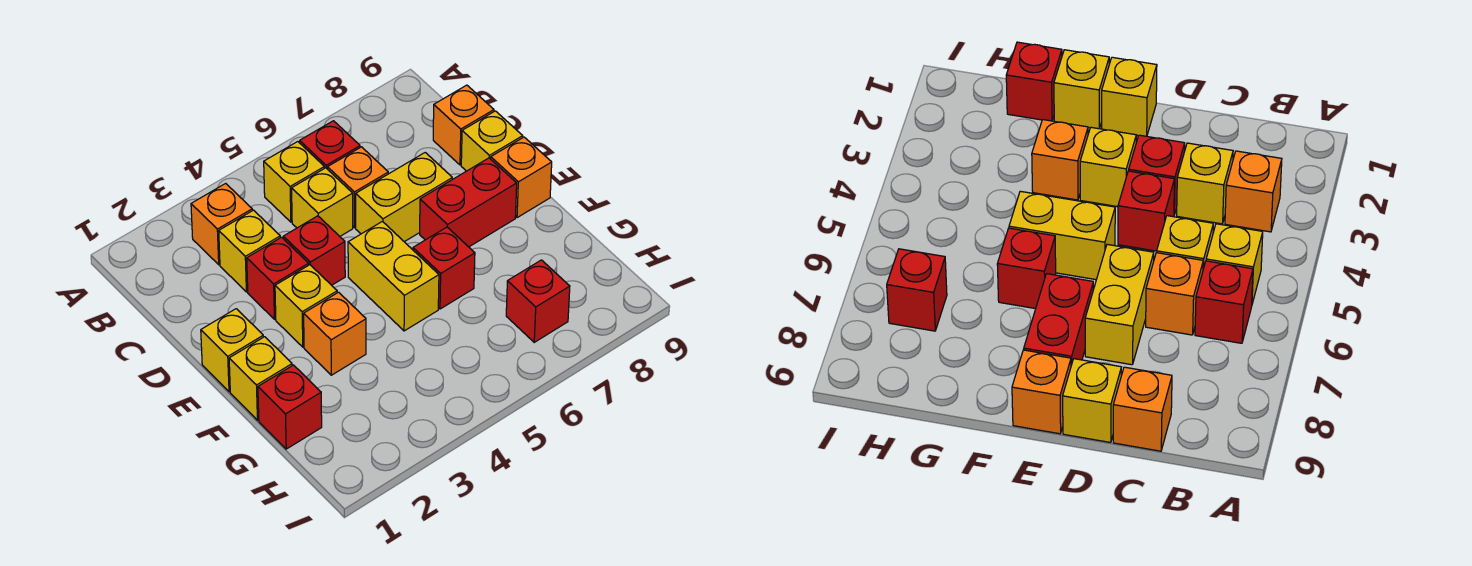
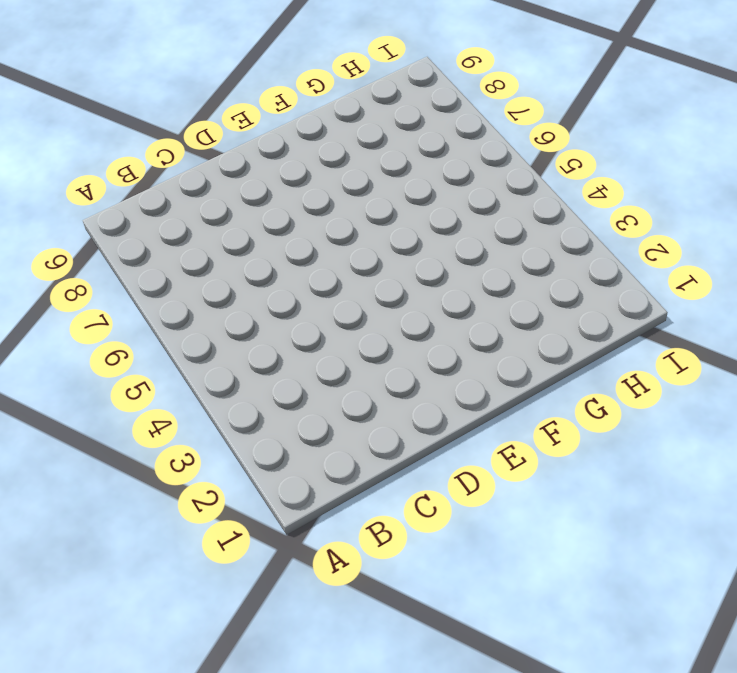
none -> orange 1x1 brick [191,183,252,265]
none -> yellow 1x1 brick [264,142,324,222]
none -> red 1x1 brick [300,121,360,169]

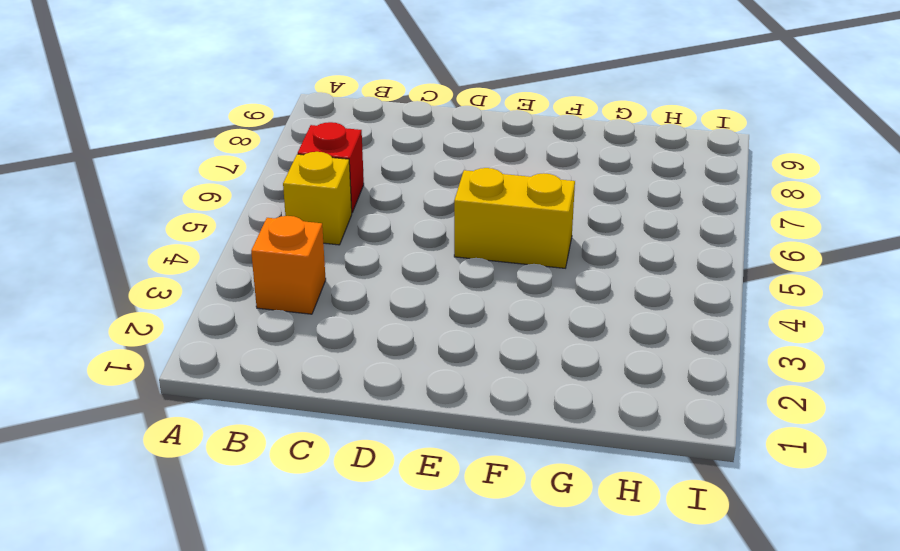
none -> yellow 1x1 brick [219,210,280,292]
none -> yellow 1x1 brick [292,168,353,236]
none -> orange 1x1 brick [328,147,388,228]

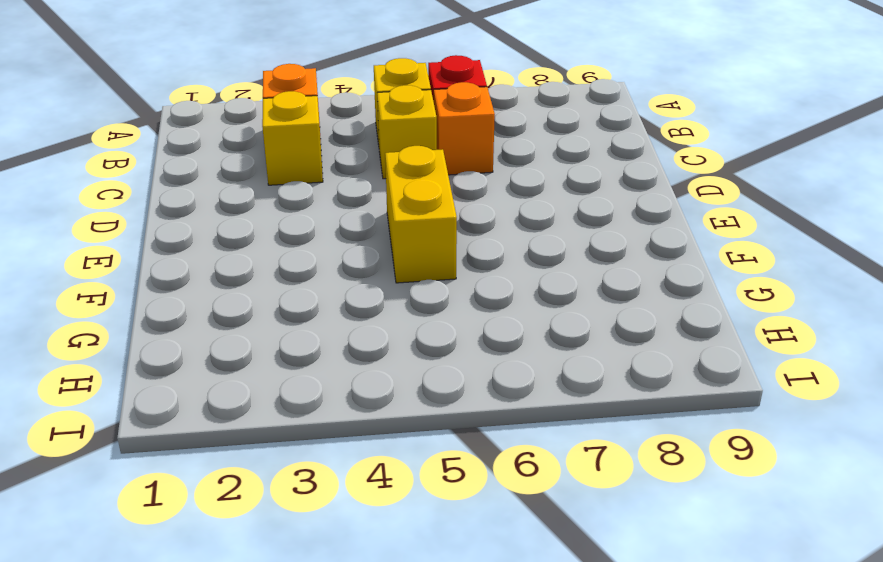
none -> orange 1x1 brick [433,85,494,165]
none -> red 1x1 brick [247,237,309,319]
none -> red 1x1 brick [283,216,345,285]

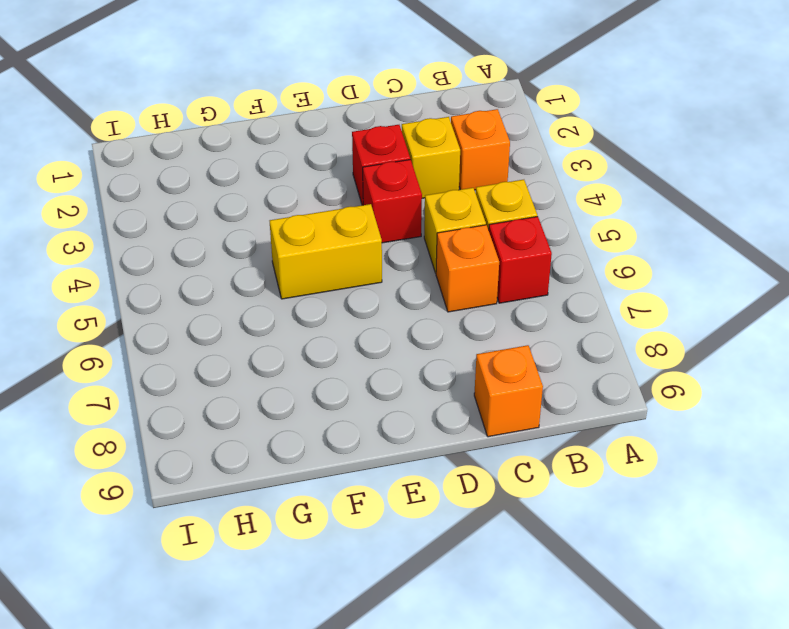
none -> yellow 1x2 brick [356,153,452,242]
none -> yellow 1x1 brick [461,111,523,171]
none -> yellow 1x1 brick [201,309,263,392]

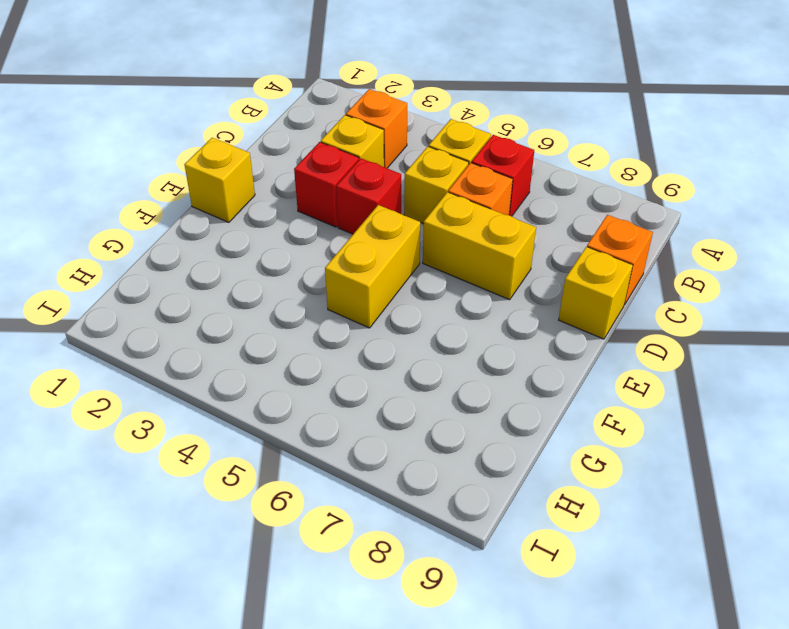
none -> yellow 1x1 brick [275,265,337,347]
none -> red 1x2 brick [420,158,517,247]
none -> orange 1x1 brick [491,137,552,218]

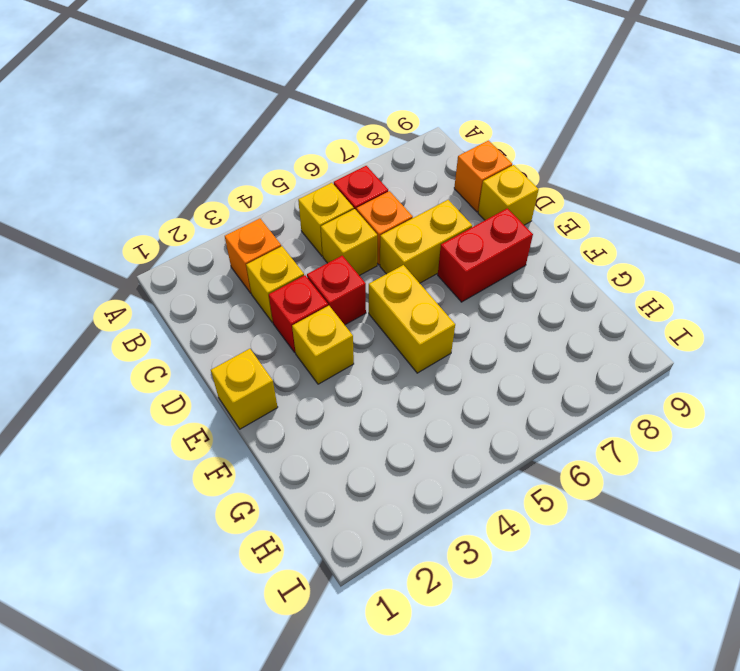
none -> orange 1x1 brick [491,137,552,218]
none -> yellow 1x1 brick [229,337,292,420]
none -> orange 1x1 brick [304,292,366,375]

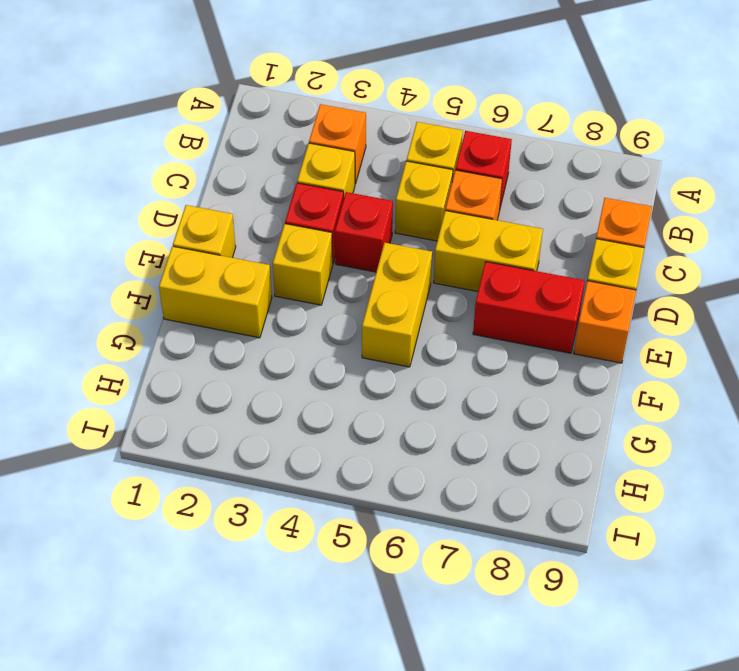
yellow 1x2 brick [159,246,272,338] -> yellow 1x1 brick [229,337,292,420]
none -> orange 1x1 brick [304,292,366,375]
none -> red 1x1 brick [413,227,475,309]
none -> red 1x1 brick [258,365,322,449]

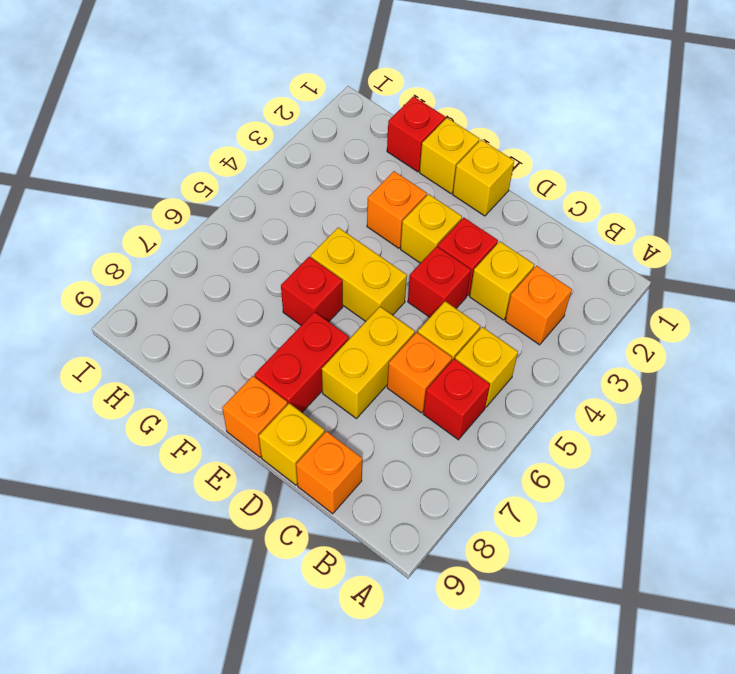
none -> red 1x1 brick [506,260,570,342]

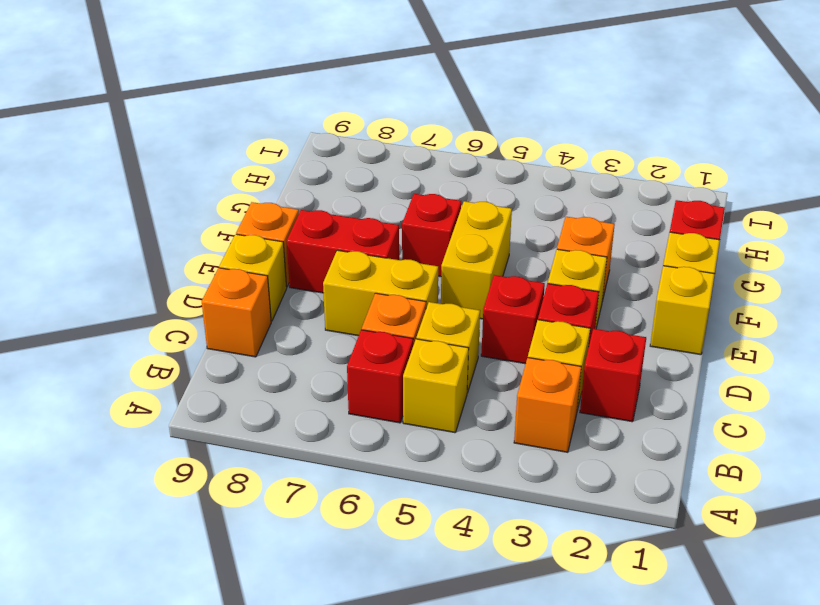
red 1x1 brick [580,329,646,422] -> red 1x1 brick moved to [506,260,570,342]

